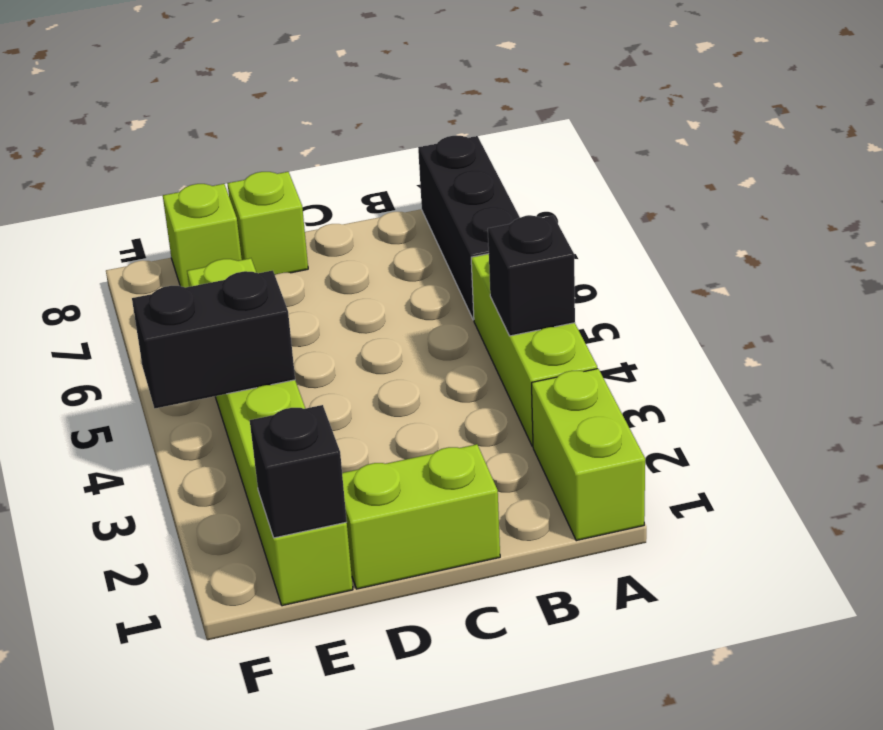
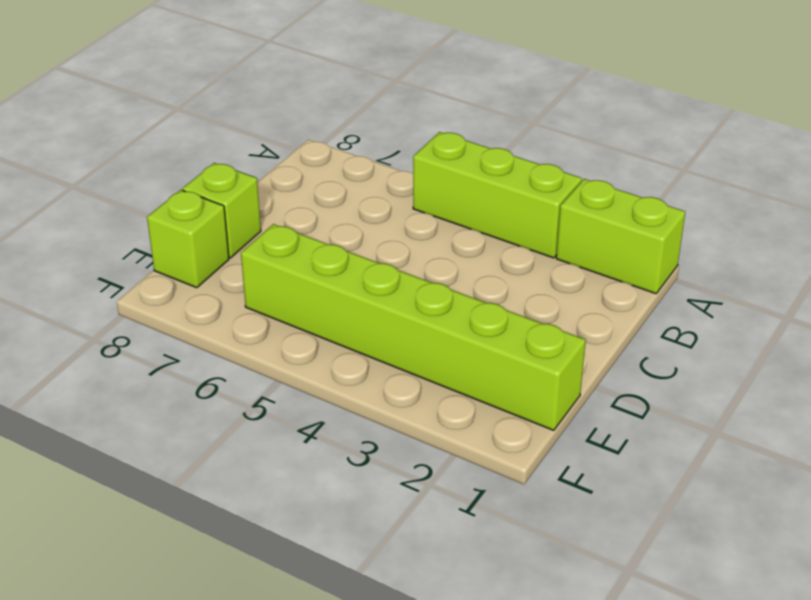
none -> black 1x3 brick [418,136,520,320]
none -> lime 1x2 brick [342,444,500,589]

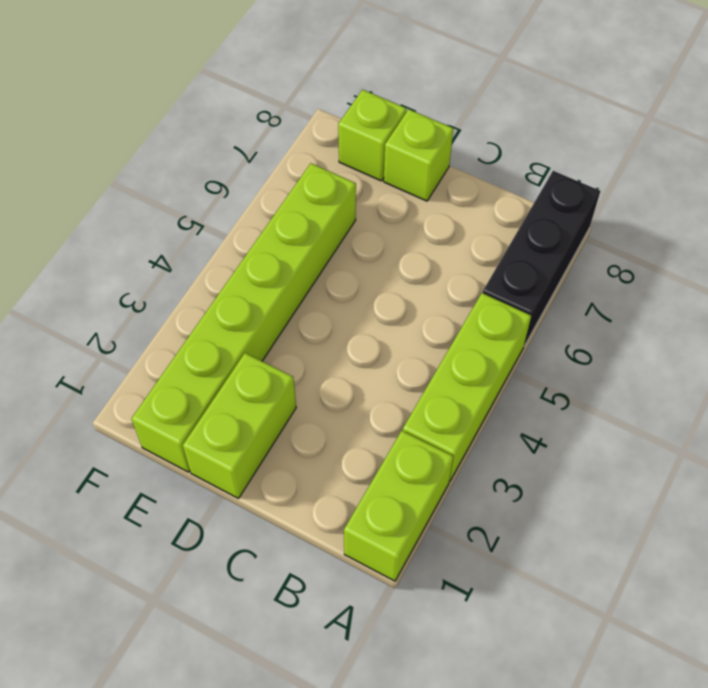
lime 1x2 brick [183,353,296,498] -> lime 1x2 brick turned to [342,444,500,589]
none -> black 1x1 brick [488,216,575,336]
none -> black 1x1 brick [250,405,347,538]

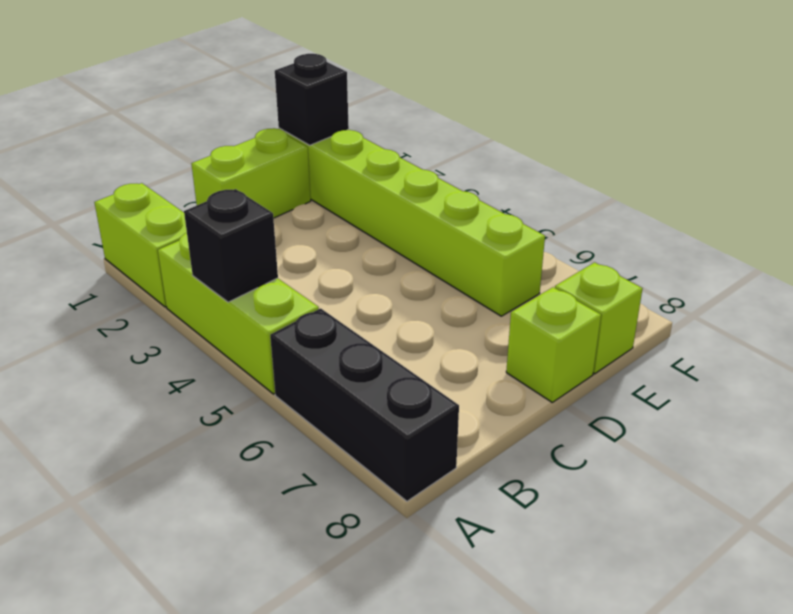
none -> black 1x2 brick [132,271,295,408]

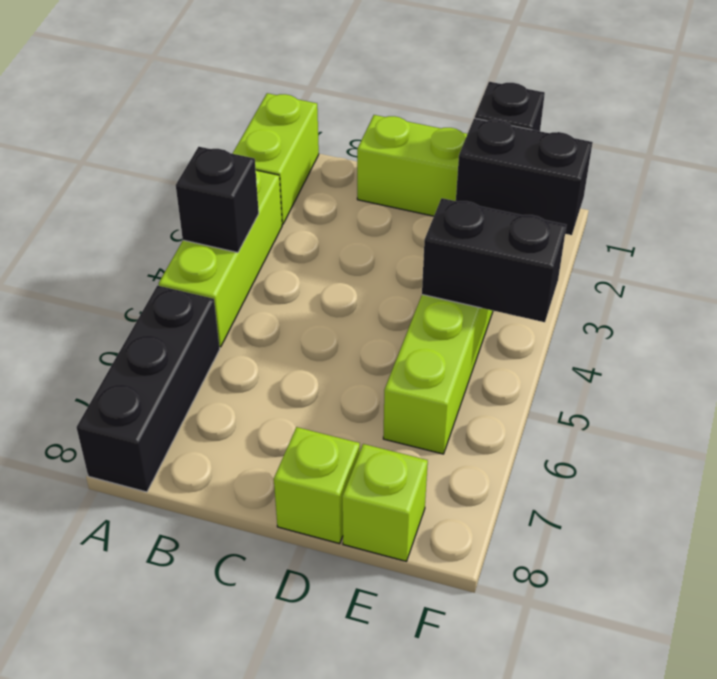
black 1x2 brick [456,118,593,235] -> none

